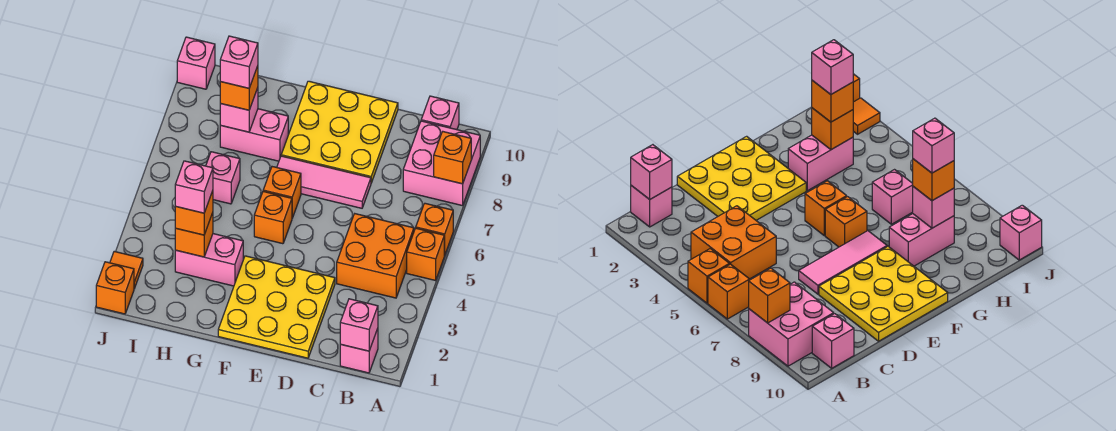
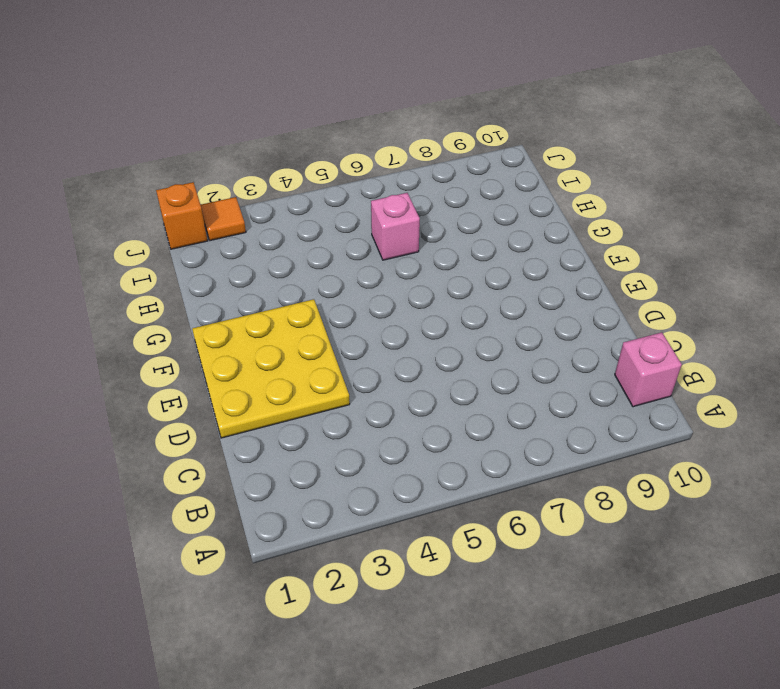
none -> orange 1x1 brick [407,228,445,280]
none -> orange 1x1 brick [416,203,453,255]
none -> pink 2x2 brick [403,121,480,206]

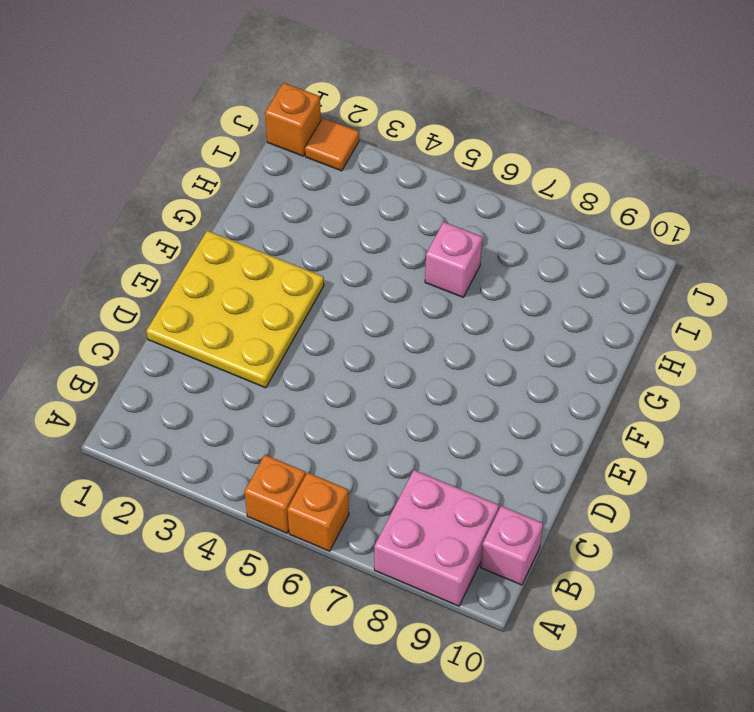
none -> pink 1x1 brick [340,328,378,373]
none -> orange 2x2 brick [337,214,414,298]
none -> pink 1x3 tile [277,156,371,208]

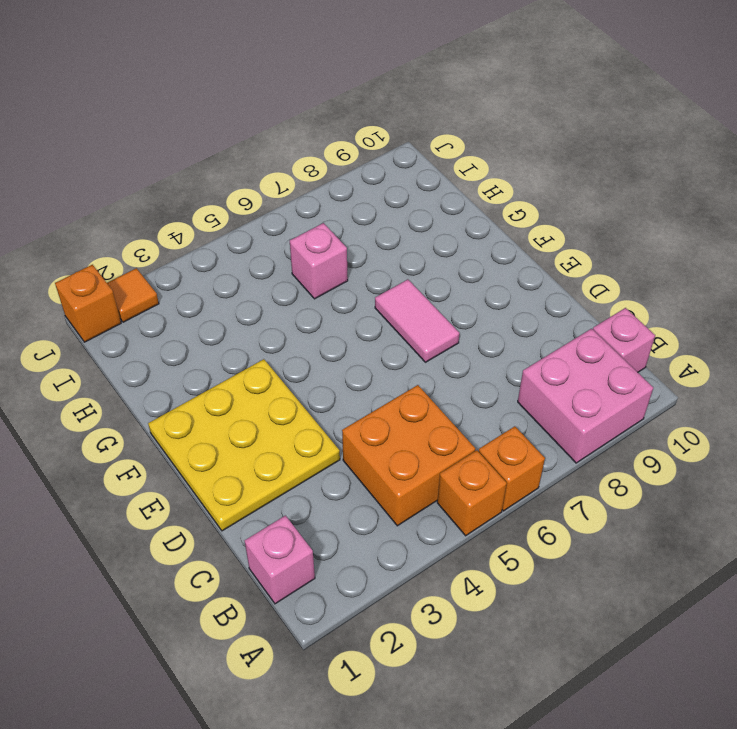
pink 1x2 tile [375,279,460,362] -> pink 1x3 tile [277,156,371,208]
none -> yellow 3x3 plate [281,81,398,183]
none -> orange 1x1 brick [254,191,292,244]
none -> orange 1x1 brick [263,167,301,218]

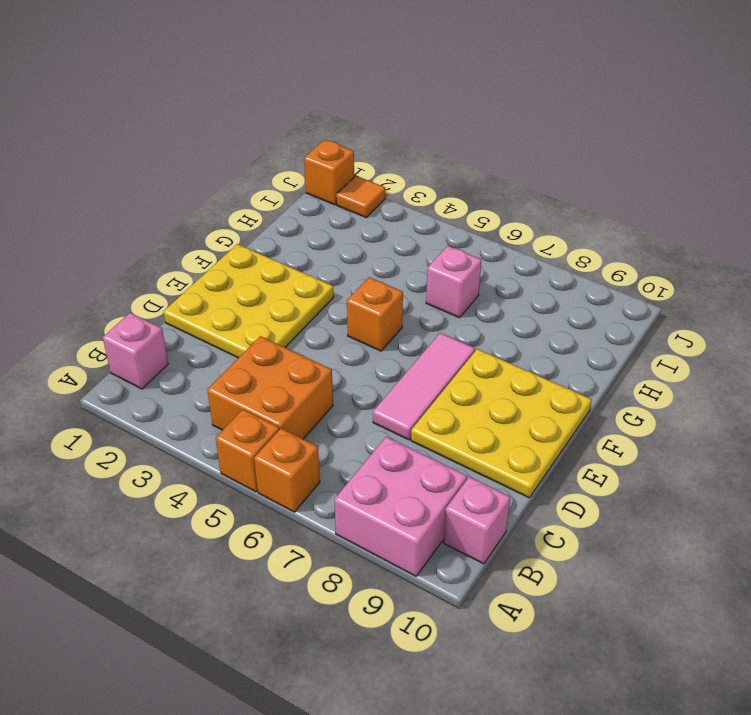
none -> orange 1x1 brick [263,167,301,218]
none -> pink 1x2 brick [175,234,243,286]
none -> pink 1x2 brick [220,109,288,161]

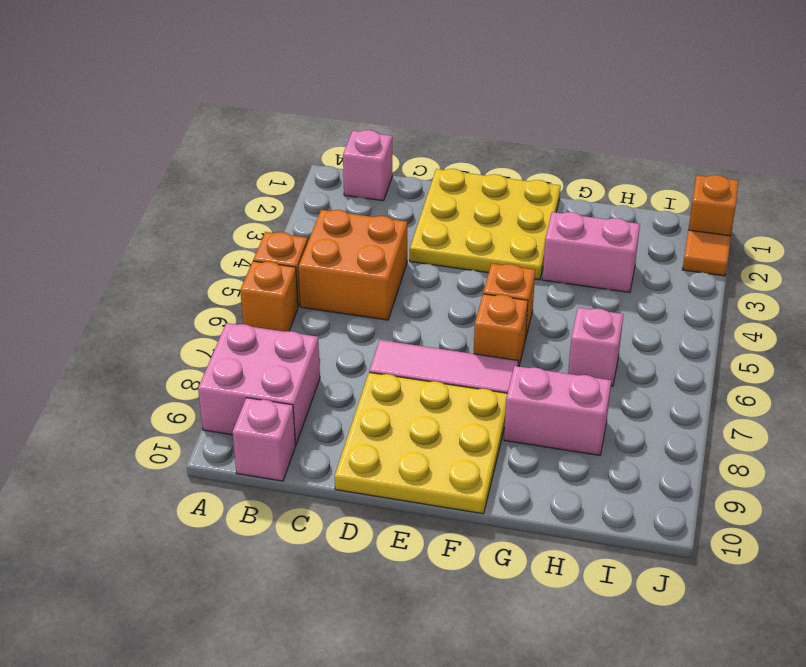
none -> pink 1x1 brick [177,37,215,89]
none -> orange 1x1 brick [434,131,471,184]
none -> pink 1x1 brick [340,299,378,351]

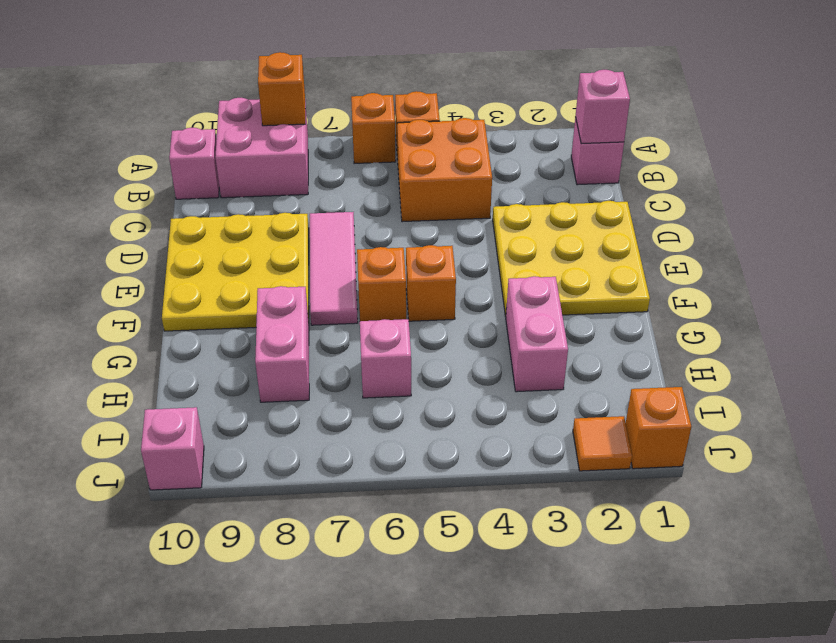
none -> orange 1x1 brick [175,213,213,257]
none -> pink 1x1 brick [220,88,258,132]
none -> orange 1x1 brick [175,191,213,235]

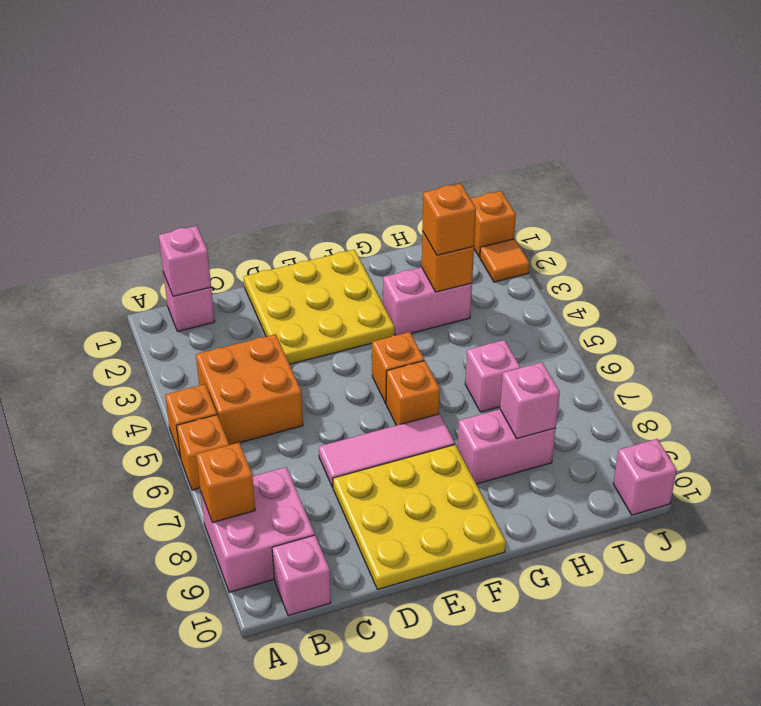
none -> orange 1x1 brick [220,66,258,110]
none -> pink 1x1 brick [175,161,213,213]
none -> pink 1x1 brick [220,36,258,88]

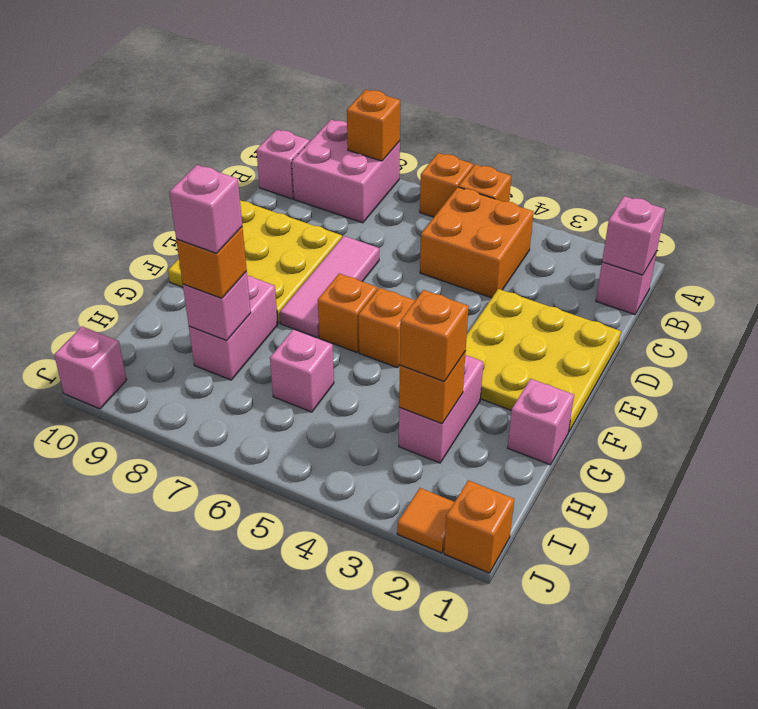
pink 1x1 brick [508,379,574,465] -> pink 1x1 brick moved to [175,161,213,213]

